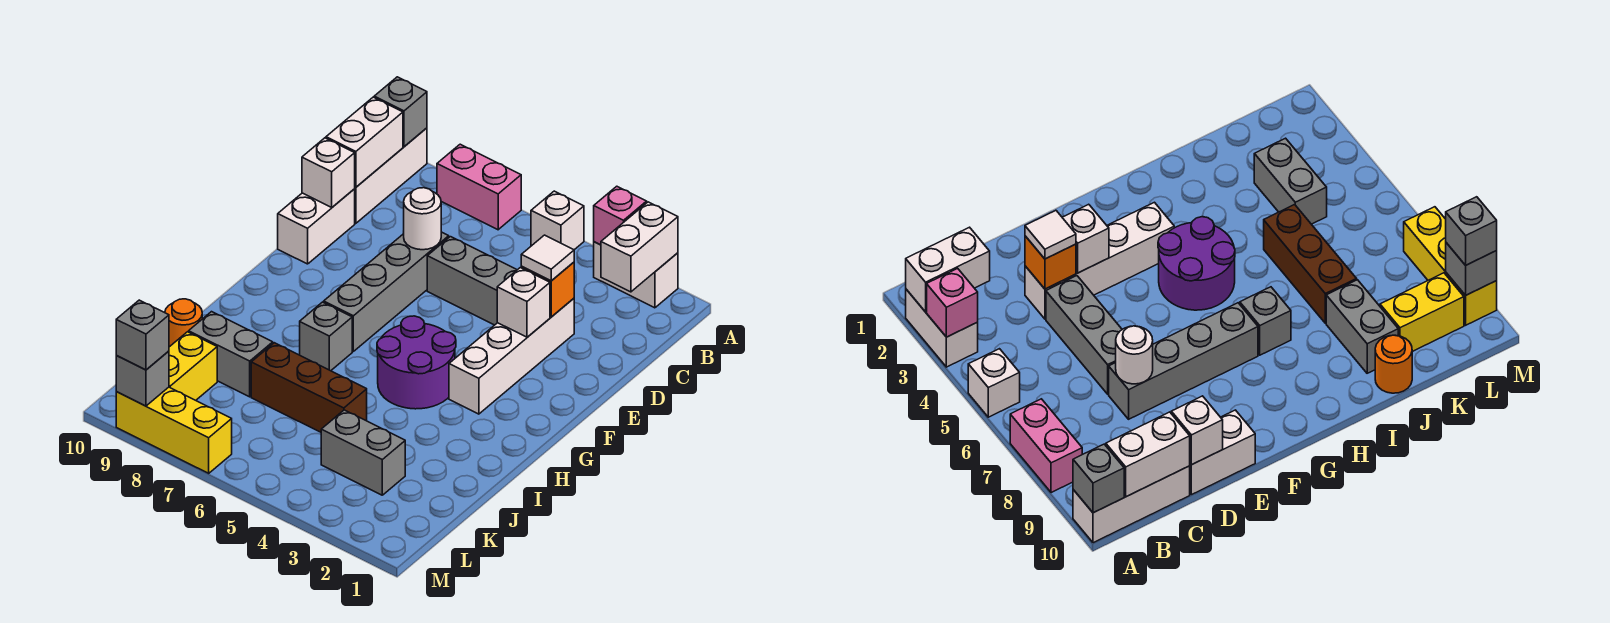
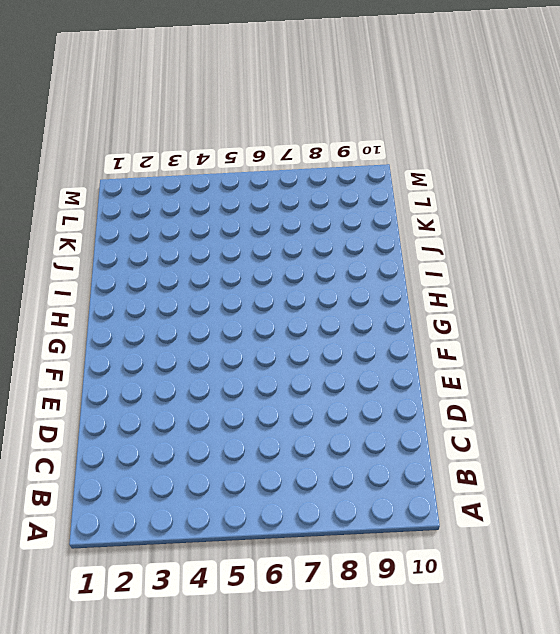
none -> white 1x2 brick [594,242,678,308]
none -> white 1x1 brick [531,191,584,250]
none -> pink 1x2 brick [437,144,521,230]

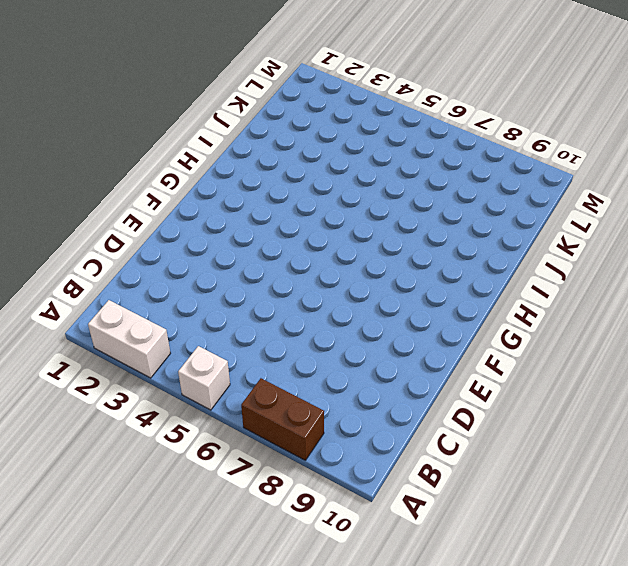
brown 1x2 brick [241,378,324,460] -> pink 1x2 brick [437,144,521,230]
none -> white 1x3 brick [355,128,427,223]
none -> white 1x4 brick [449,298,574,414]
none -> grey 1x3 brick [427,237,517,325]

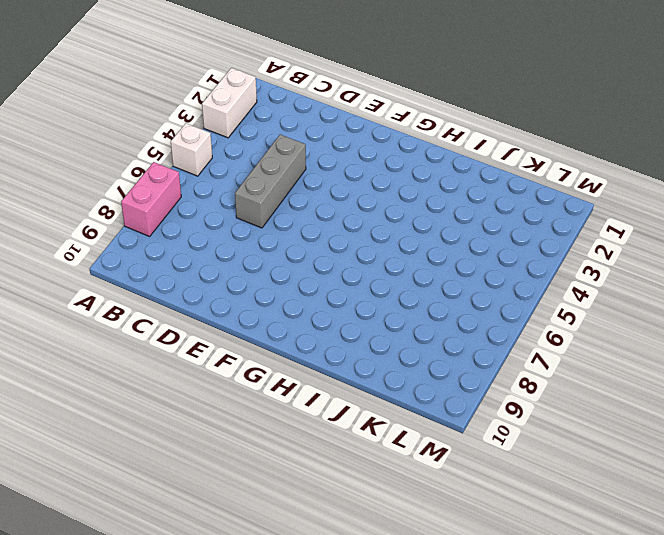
none -> white 1x3 brick [355,128,427,223]
none -> white 1x4 brick [449,298,574,414]
none -> grey 1x4 brick [324,232,449,351]

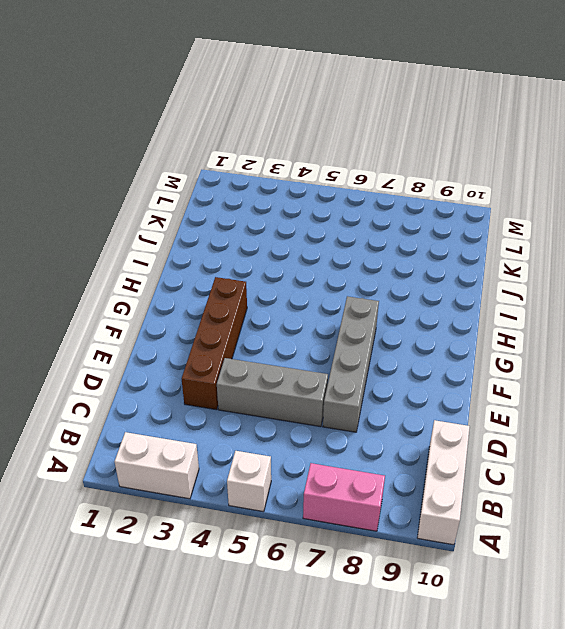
brown 1x4 brick [182,277,247,410] -> white 1x4 brick [449,298,574,414]
none -> white 1x2 brick [278,189,355,264]
none -> purple 2x2 round brick [377,316,456,409]
none -> grey 1x1 brick [300,302,352,371]

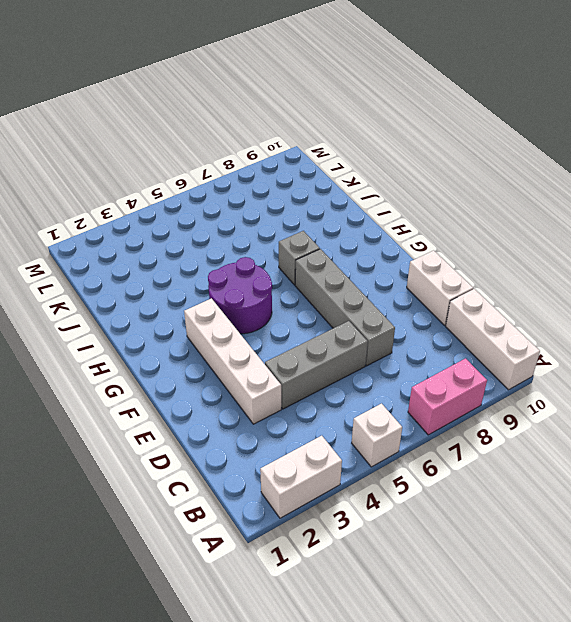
none -> brown 1x3 brick [251,343,367,432]
none -> grey 1x2 brick [189,312,273,397]
none -> orange 1x1 round brick [165,299,202,347]

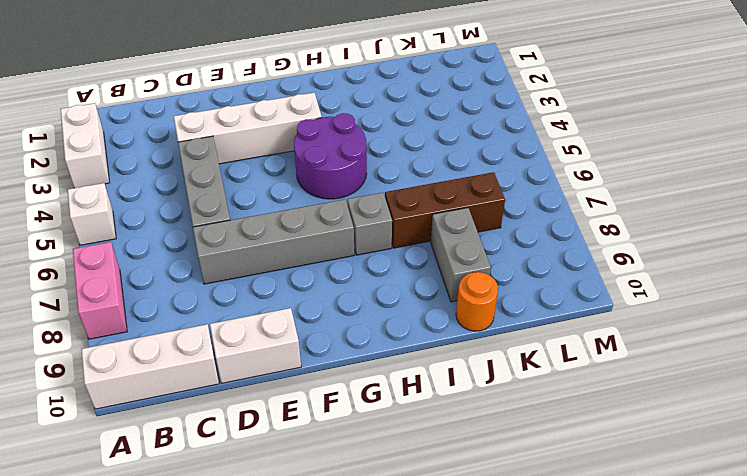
brown 1x3 brick [385,172,505,248] -> brown 1x3 brick turned to [251,343,367,432]
none -> grey 1x2 brick [321,410,405,495]
none -> yellow 1x2 brick [169,332,217,400]
none -> yellow 1x3 brick [116,387,232,473]

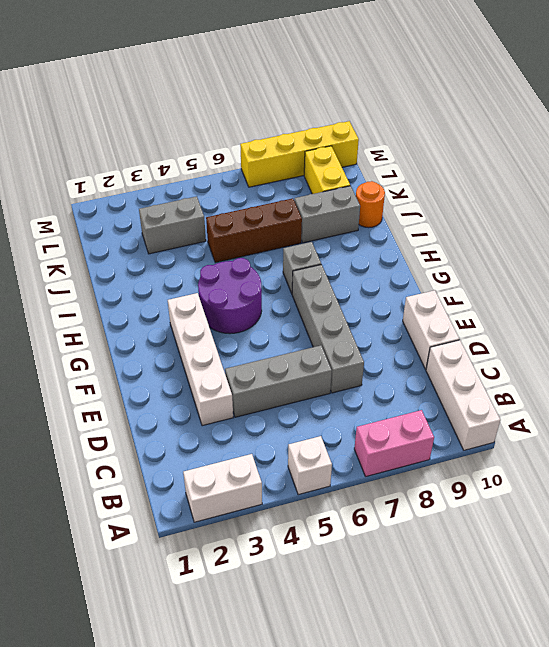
yellow 1x4 brick [240,121,359,187] -> yellow 1x3 brick [116,387,232,473]
none -> white 1x2 brick [601,202,678,292]
none -> pink 1x1 brick [594,186,647,245]
none -> grey 1x1 brick [374,77,427,147]

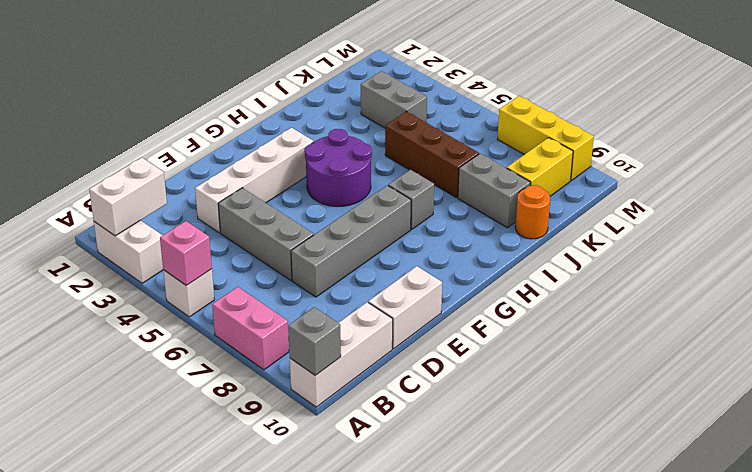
pink 1x1 brick [160,221,212,285] -> pink 1x1 brick moved to [594,186,647,245]
none -> white 1x2 brick [326,97,403,187]
none -> orange 1x1 brick [521,262,574,317]
none -> white 1x1 round brick [403,188,441,250]

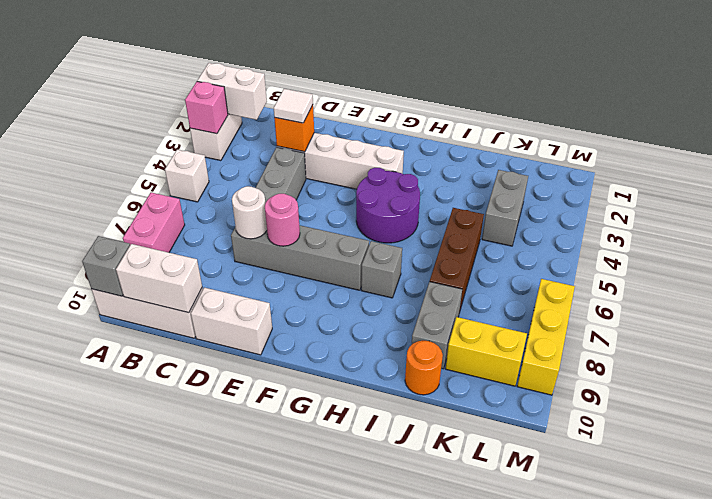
pink 1x1 round brick [265,194,300,246] -> none
none -> white 1x1 brick [302,138,355,207]
none -> white 1x1 brick [497,268,550,337]
none -> grey 1x1 brick [116,351,169,406]

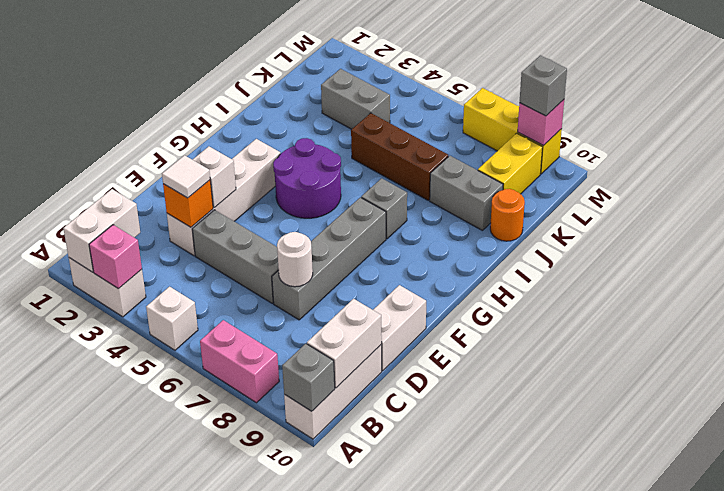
pink 1x1 brick [518,100,564,146] -> grey 1x1 brick [116,351,169,406]
none -> white 1x1 brick [302,138,355,207]

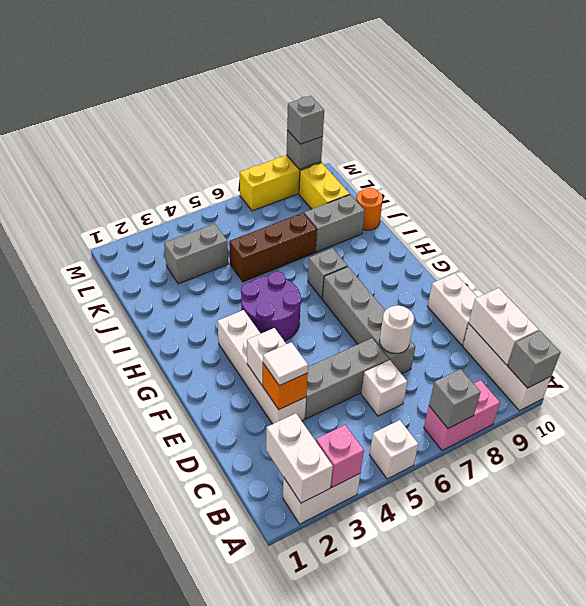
grey 1x1 brick [429,369,481,428] -> none
white 1x1 brick [361,360,407,416] -> white 1x1 brick moved to [302,138,355,207]

